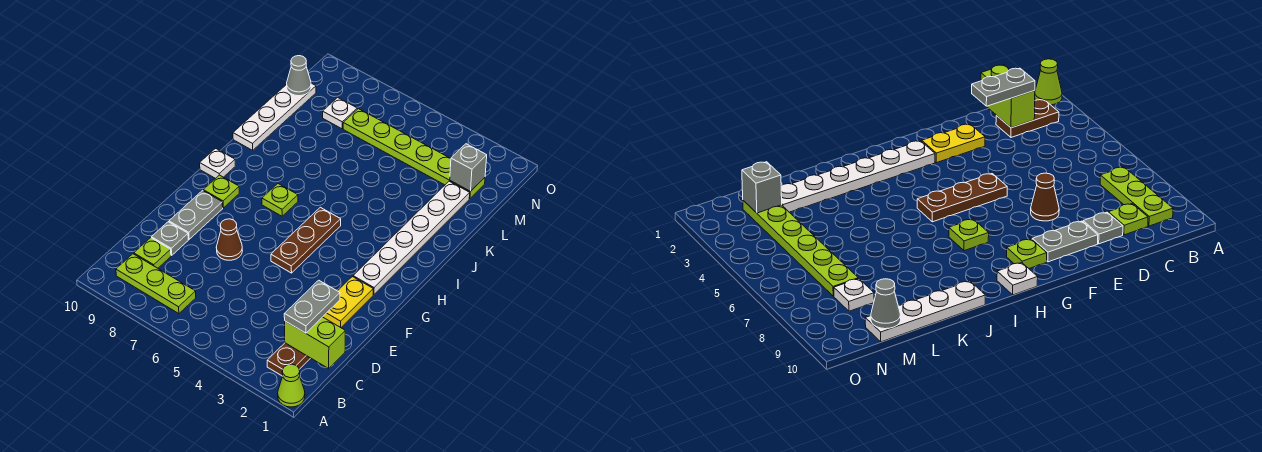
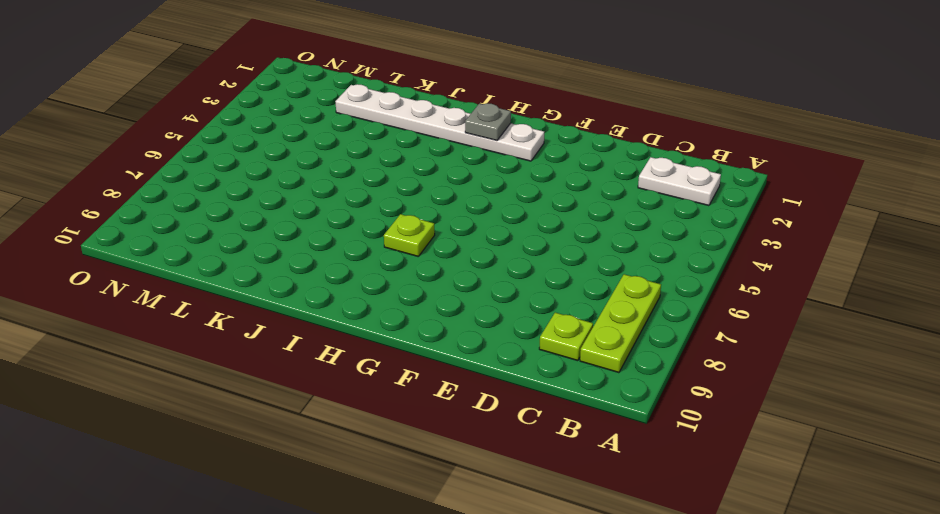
white 1x2 plate [638,157,721,206] -> brown 1x2 plate [267,343,310,376]
grey 1x1 plate [465,103,511,141] -> grey 1x1 plate moved to [152,222,188,255]
none -> lime 1x1 cone [278,364,305,407]
none -> yellow 1x2 plate [323,277,373,328]
none -> brown 1x1 cone [216,219,242,260]

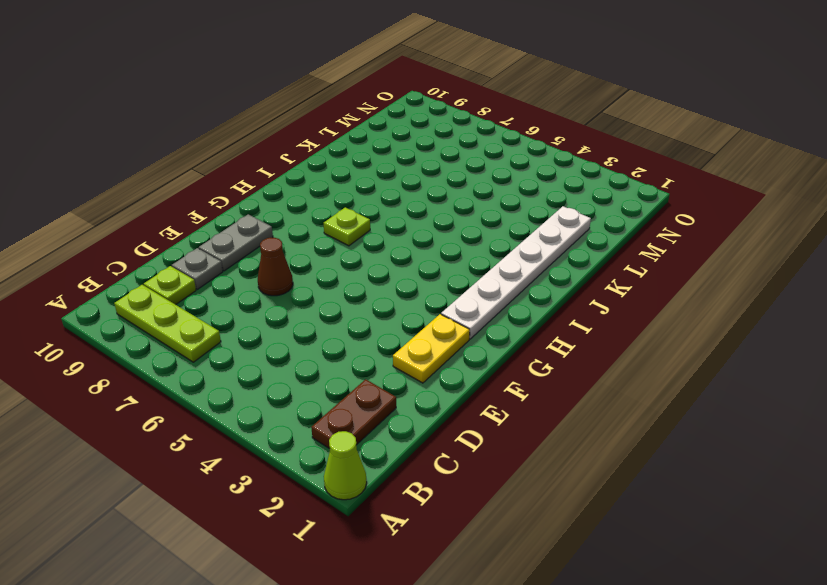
none -> brown 1x3 plate [271,207,341,273]
none -> lime 1x1 plate [203,175,239,208]
none -> white 1x1 plate [200,148,235,179]

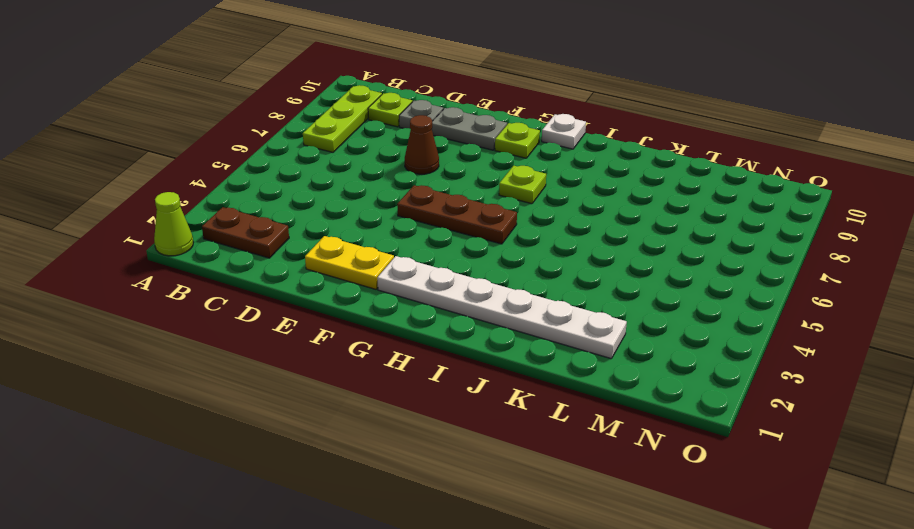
none -> white 1x4 plate [233,83,316,150]
none -> lime 1x6 plate [343,109,485,198]
none -> white 1x1 plate [323,97,357,129]

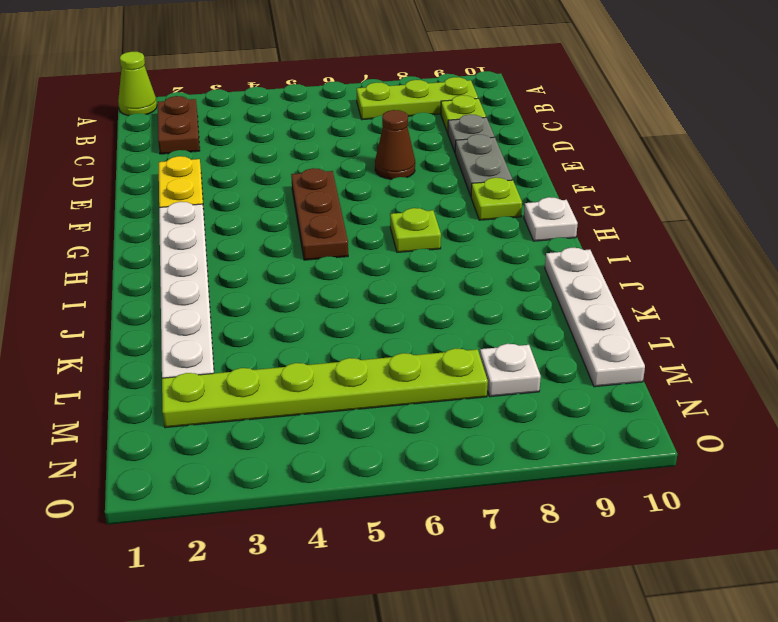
none -> lime 1x2 brick [285,317,345,368]
none -> grey 1x1 brick [450,144,487,191]
none -> grey 1x1 cone [287,56,311,96]

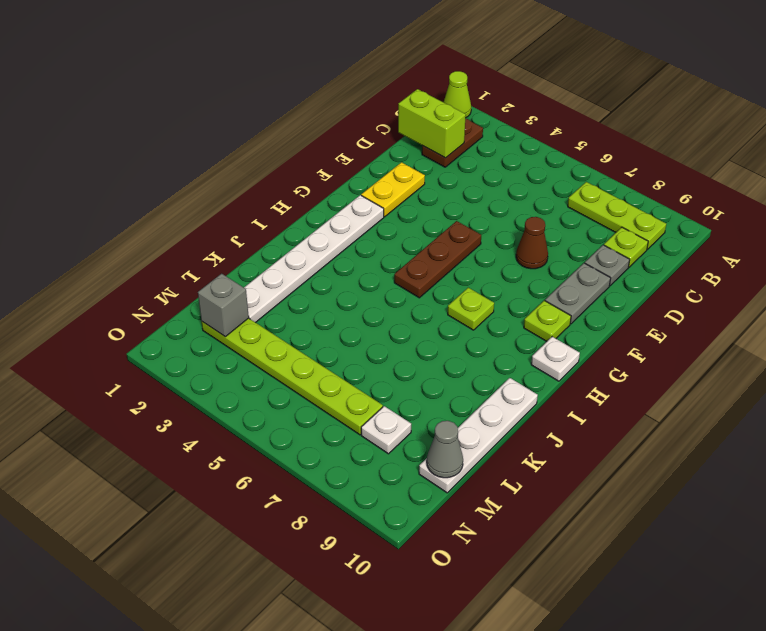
none -> grey 1x2 plate [284,280,340,333]

